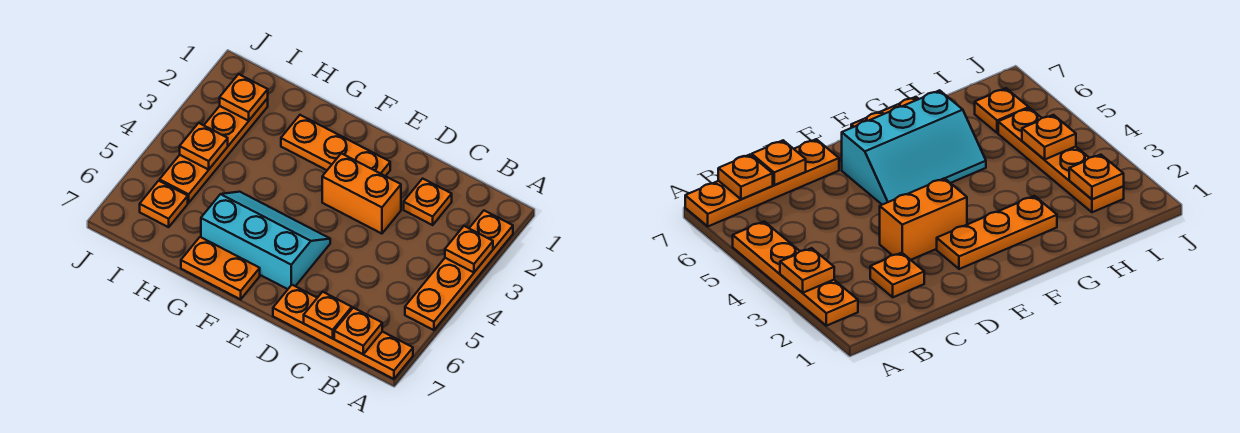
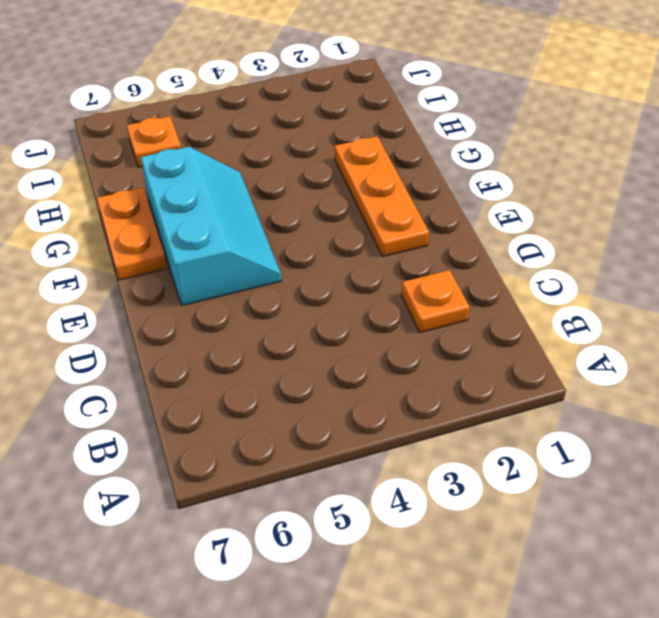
none -> orange 1x4 plate [405,211,513,330]
none -> orange 1x4 plate [273,285,413,379]
none -> orange 1x2 brick [322,153,401,234]

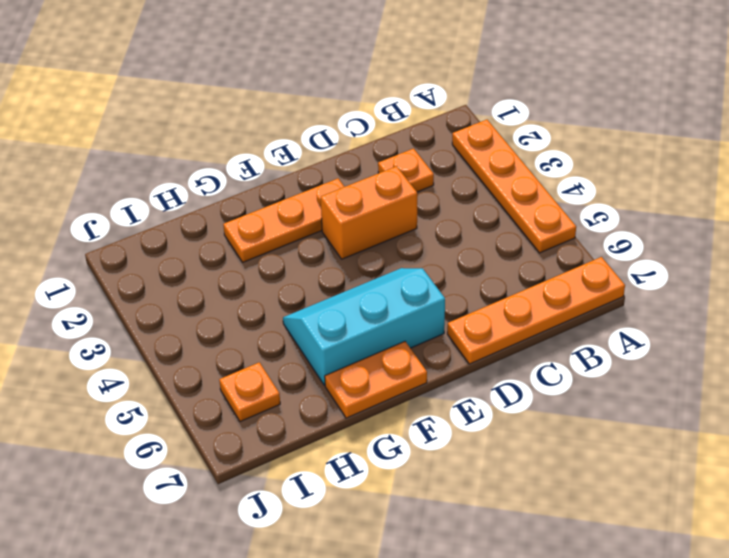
none -> orange 1x4 plate [160,98,268,203]
none -> orange 1x1 plate [445,226,493,272]
none -> orange 1x1 plate [334,308,382,354]

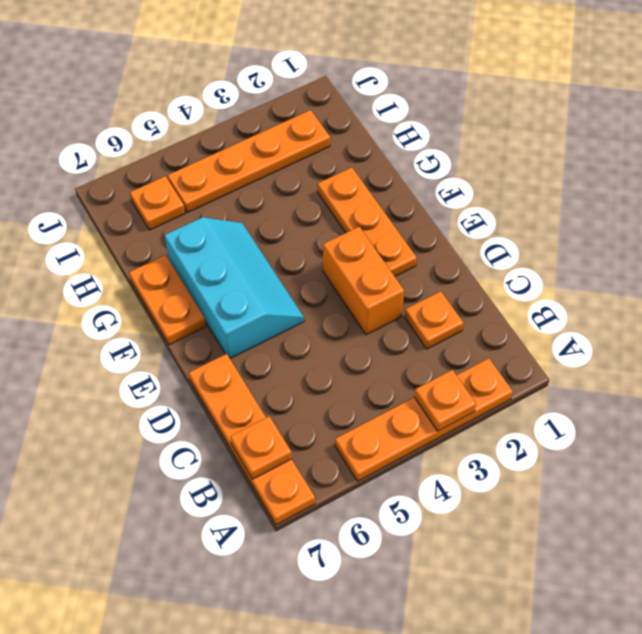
none -> orange 1x1 plate [304,292,352,338]
none -> orange 1x1 plate [220,74,268,121]
none -> orange 1x1 plate [180,123,228,170]

